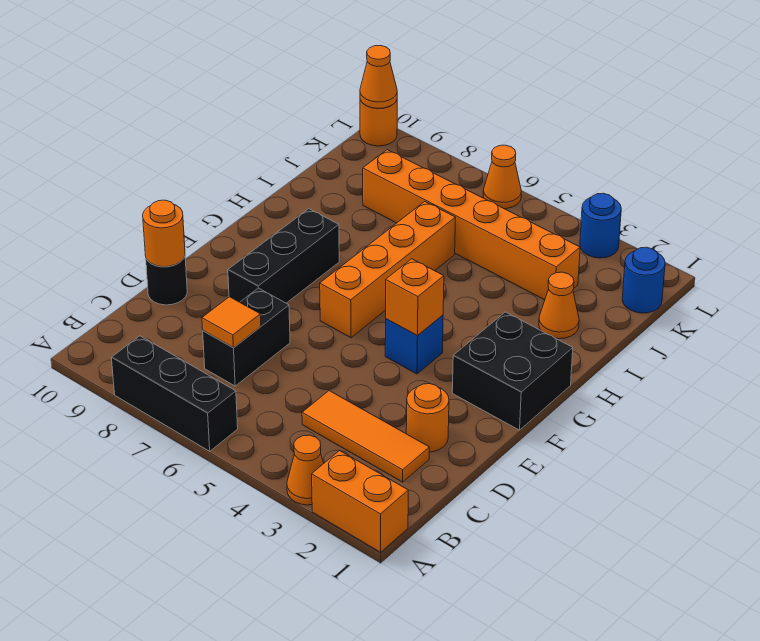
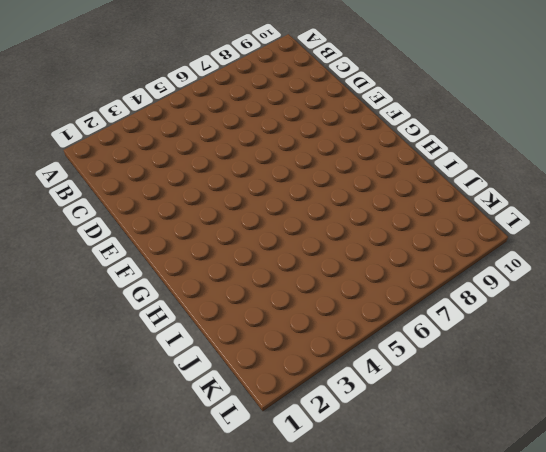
none -> orange 1x2 brick [312,450,408,552]
none -> orange 1x1 cone [287,435,324,505]
none -> black 1x3 brick [112,336,238,451]

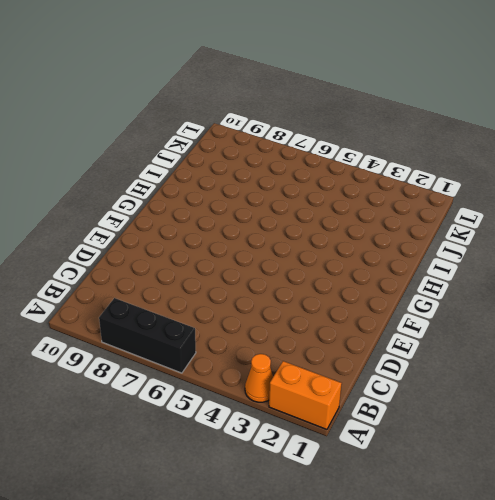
none -> orange 1x3 tile [302,391,429,482]
none -> black 1x2 brick [203,288,290,386]
none -> orange 1x1 round brick [406,384,449,452]

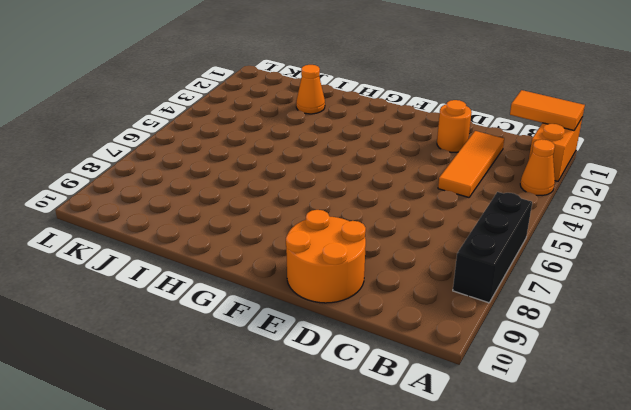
orange 1x2 tile [510,90,585,130] -> none
orange 2x2 round brick [286,210,366,303] -> black 1x1 round brick [146,256,187,305]
none -> black 1x2 brick [203,288,290,386]
none -> black 1x3 brick [228,209,339,303]
none -> black 2x2 brick [452,312,573,430]

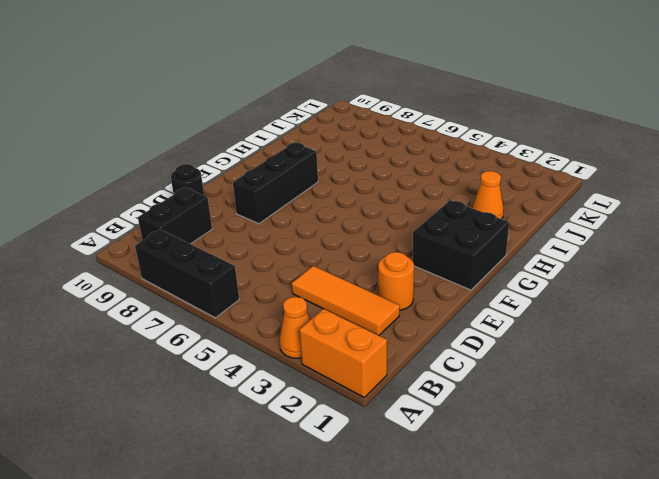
black 1x2 brick [138,188,212,244] -> black 1x2 brick moved to [203,288,290,386]
none -> blue 1x1 brick [385,315,443,374]
none -> orange 1x4 brick [320,202,456,338]
none -> orange 1x6 brick [363,150,580,300]

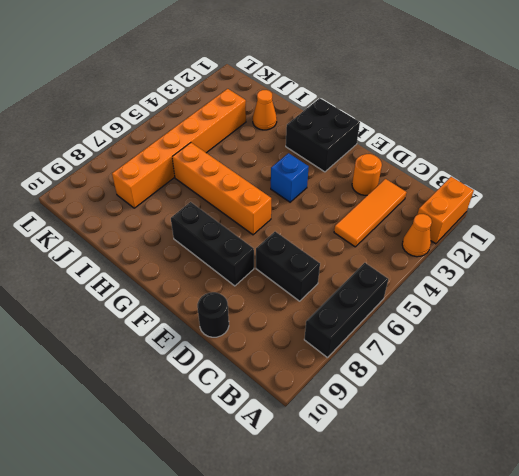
none -> blue 1x1 round brick [622,247,665,313]
none -> blue 1x1 round brick [580,193,621,258]
none -> orange 1x1 cone [483,145,521,209]

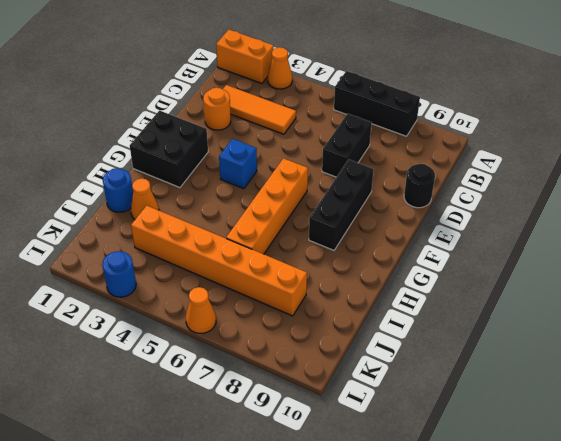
blue 1x1 round brick [103,168,133,212] -> blue 1x1 round brick moved to [622,247,665,313]
none -> orange 1x1 round brick [360,100,397,146]
none -> orange 1x1 tile [202,297,261,348]
none -> orange 1x1 round brick [143,200,185,267]

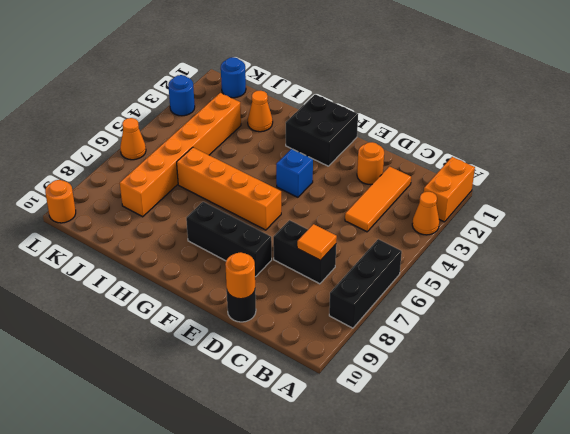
none -> orange 1x1 brick [386,259,444,335]
none -> orange 1x1 cone [360,45,397,108]

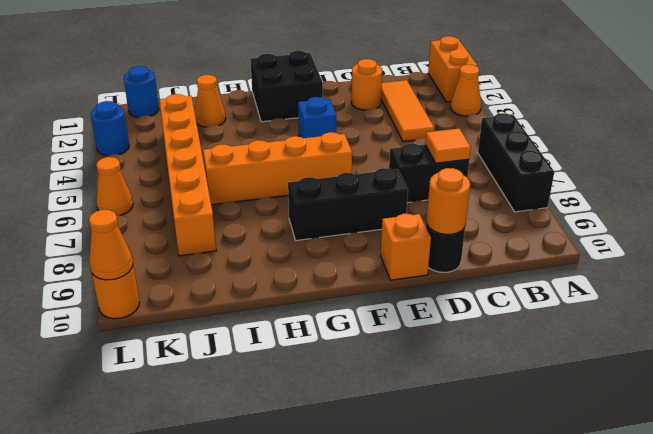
orange 1x1 brick [381,214,431,280] -> orange 1x1 brick moved to [386,259,444,335]

